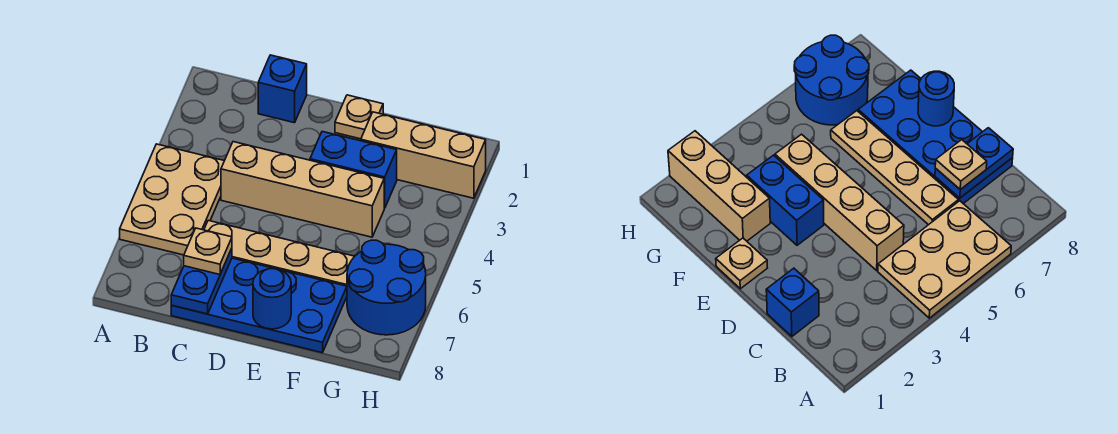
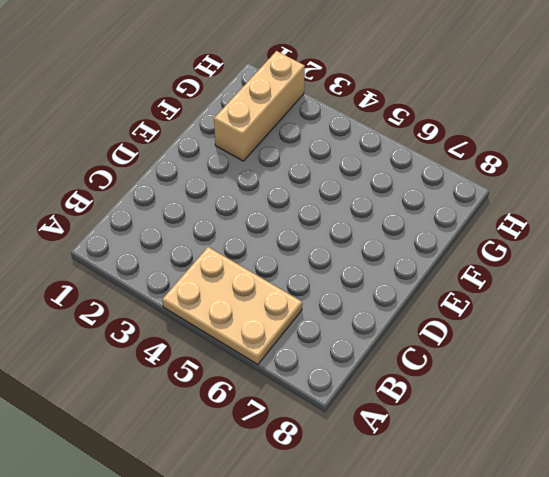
none -> blue 1x1 brick [258,55,307,123]
none -> tan 1x4 brick [221,142,384,237]
none -> tan 1x4 plate [204,220,355,286]

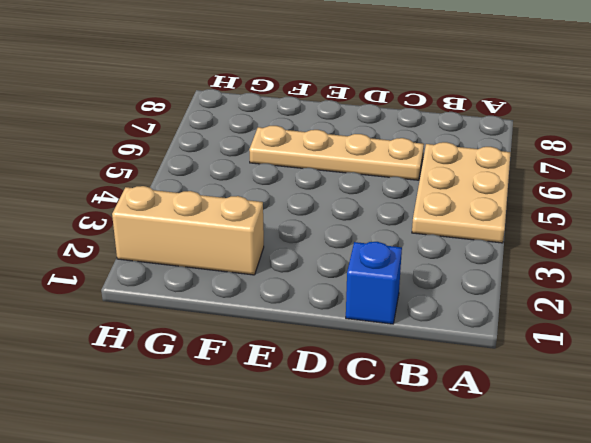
none -> tan 1x4 brick [221,142,384,237]
none -> blue 2x4 plate [171,258,347,353]
none -> tan 1x1 plate [335,95,383,139]

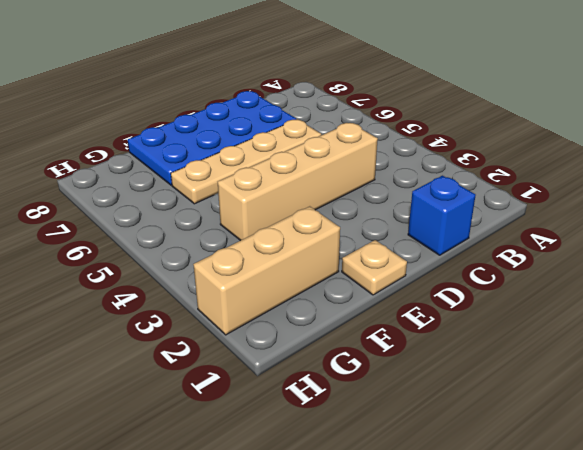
none -> tan 2x3 plate [120,144,224,255]
none -> blue 1x2 brick [310,132,397,208]
none -> blue 2x2 round brick [347,240,426,335]

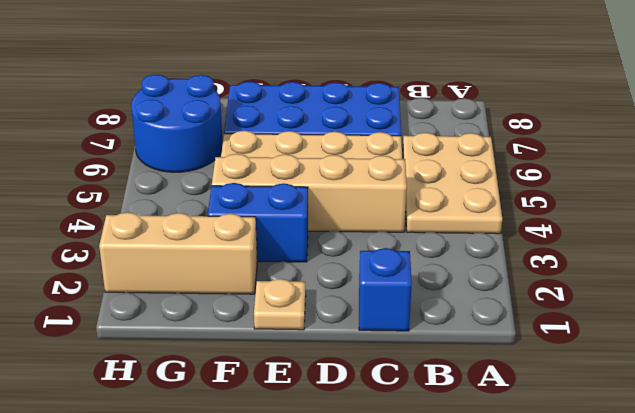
none -> blue 1x2 plate [171,248,232,314]
none -> blue 1x1 round brick [253,269,291,329]
none -> tan 1x1 plate [184,228,232,274]

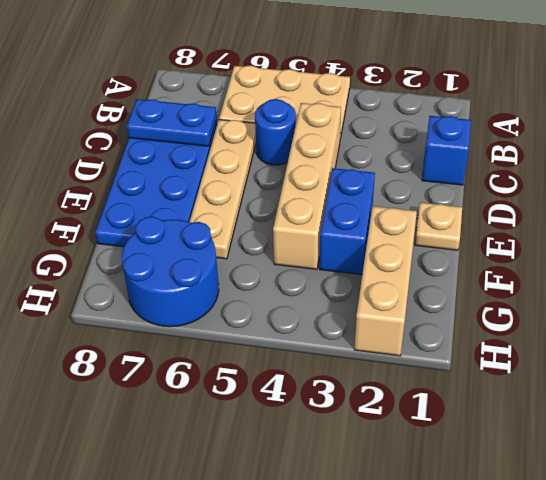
blue 1x1 round brick [255,99,296,165] -> blue 1x1 round brick moved to [253,269,291,329]
none -> tan 1x1 plate [184,228,232,274]

